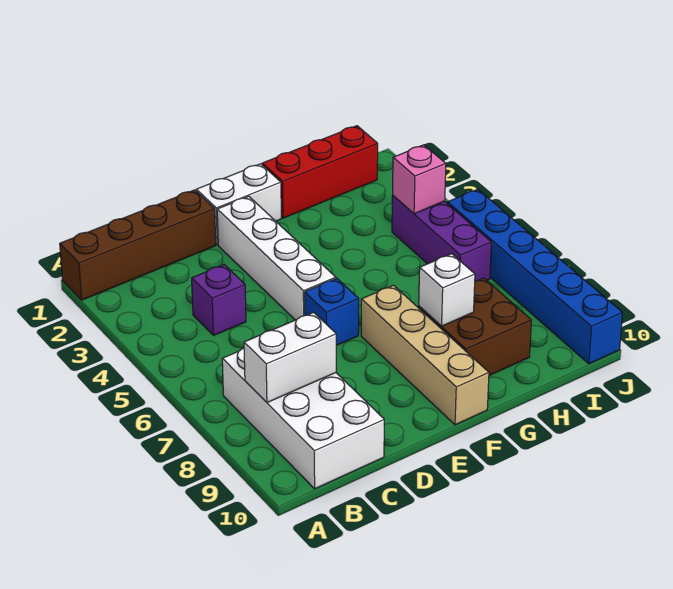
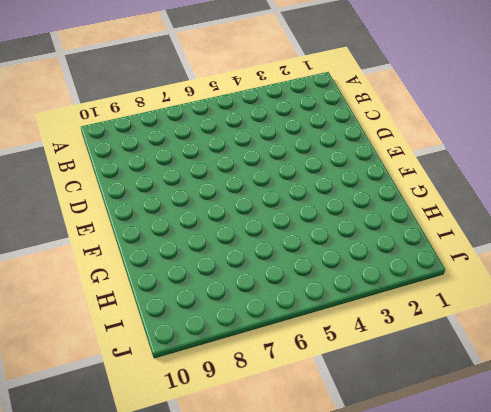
none -> brown 1x4 brick [60,190,216,300]
none -> white 2x4 brick [222,348,384,489]
none -> purple 1x1 brick [192,265,246,336]

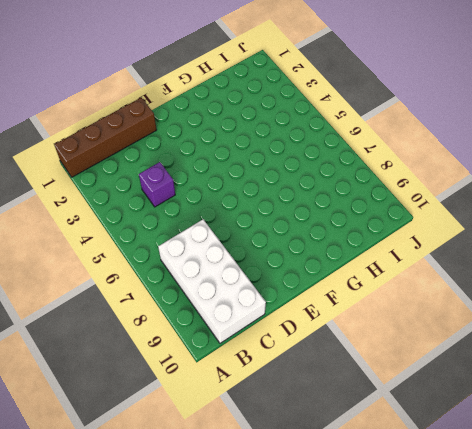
none -> white 1x2 brick [196,164,281,245]
none -> white 1x4 brick [217,196,336,320]
none -> blue 1x1 brick [304,278,359,346]

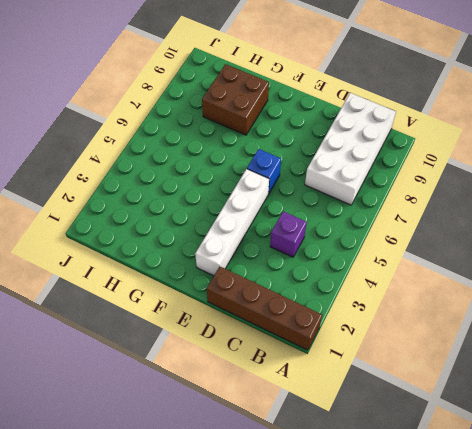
none -> white 1x2 brick [196,164,281,245]
none -> tan 1x4 brick [361,285,489,425]
none -> red 1x3 brick [262,126,378,218]

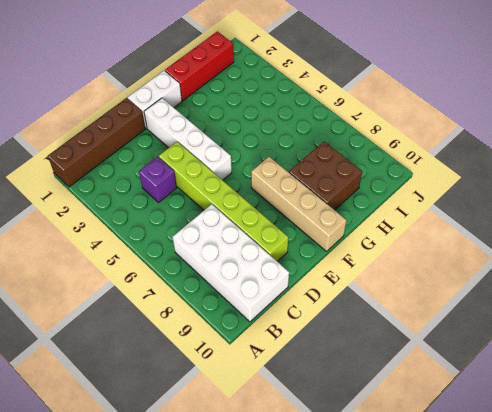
lime 1x6 brick [159,142,288,261] -> none
none -> blue 1x1 brick [304,278,359,346]
none -> purple 1x3 brick [392,196,491,281]
none -> blue 1x6 brick [447,189,622,364]

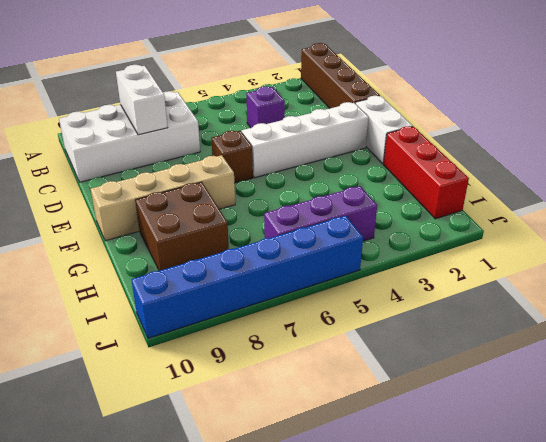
brown 1x1 brick [211,131,253,183] -> blue 1x1 brick [304,278,359,346]
none -> white 1x1 brick [419,254,475,326]
none -> pink 1x1 brick [393,145,446,214]

